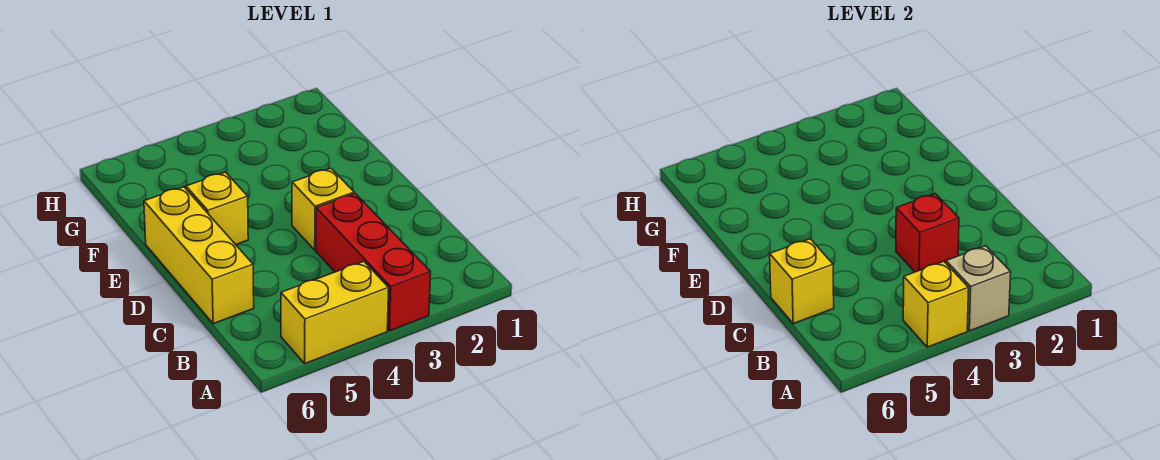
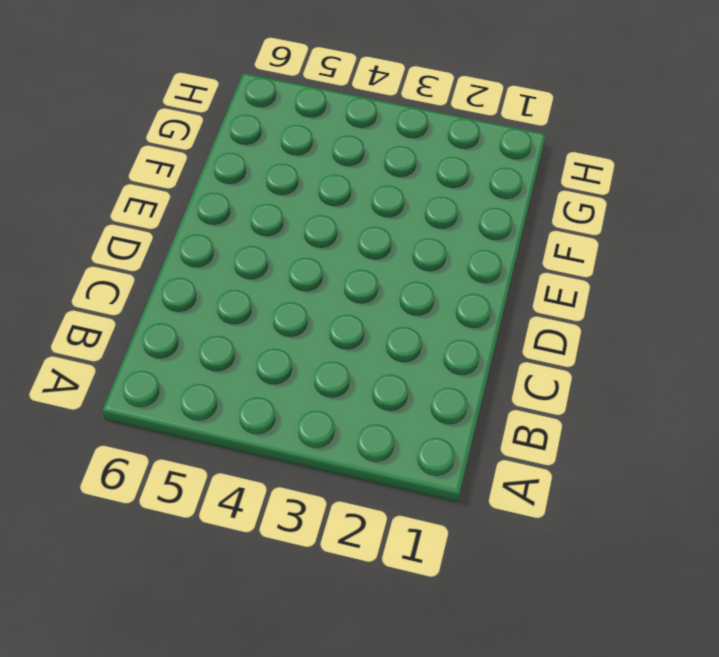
none -> red 1x3 brick [316,194,431,331]
none -> yellow 1x2 brick [281,261,389,364]

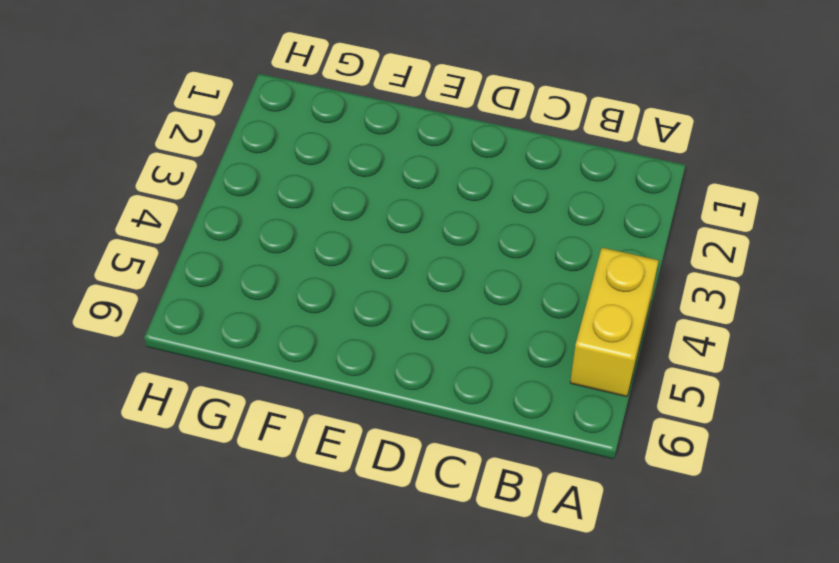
none -> red 1x3 brick [316,194,431,331]
none -> yellow 1x3 brick [144,187,254,324]

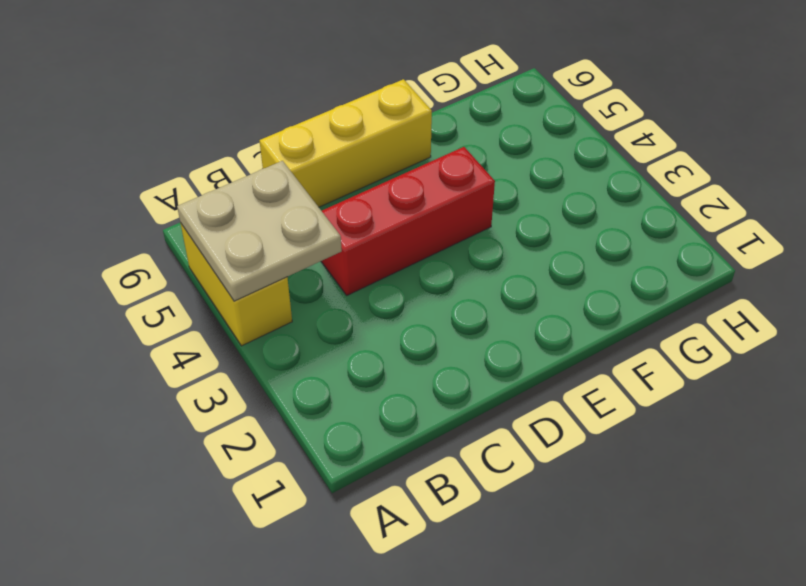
tan 2x2 plate [177,161,342,301] -> yellow 1x1 brick [903,261,969,347]
red 1x3 brick [321,147,495,295] -> red 1x3 brick moved to [316,194,431,331]
none -> yellow 1x1 brick [292,168,354,250]
none -> yellow 1x1 brick [186,172,248,244]

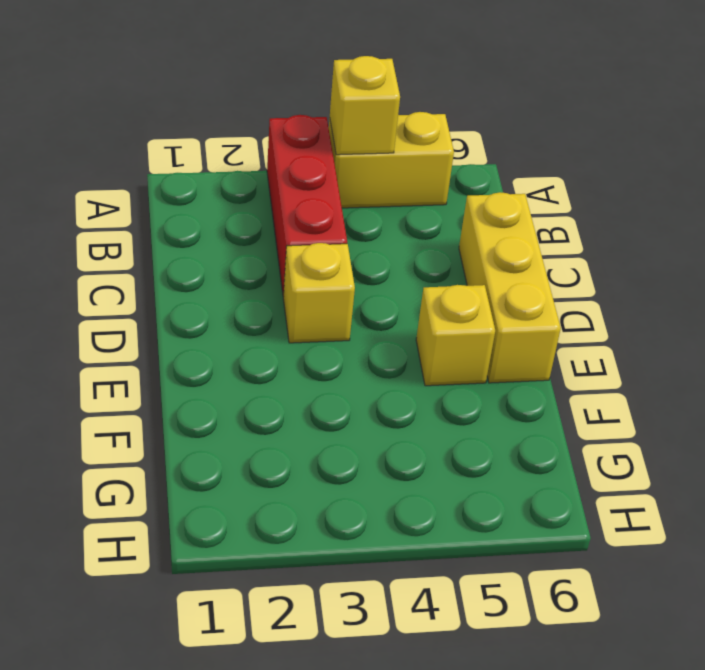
none -> tan 1x1 brick [946,246,1011,331]
none -> red 1x1 brick [896,194,959,272]

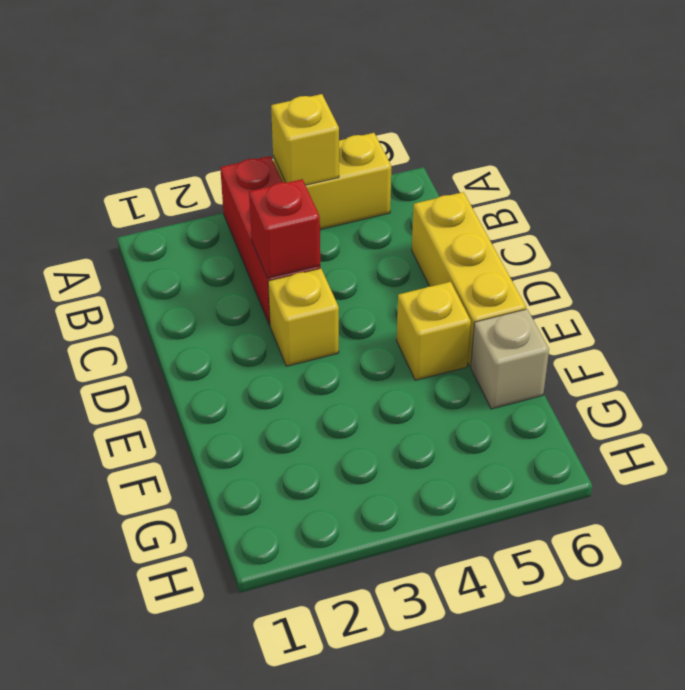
tan 1x1 brick [471,309,549,409] -> tan 1x1 brick moved to [946,246,1011,331]
none -> yellow 1x1 brick [770,239,834,324]

